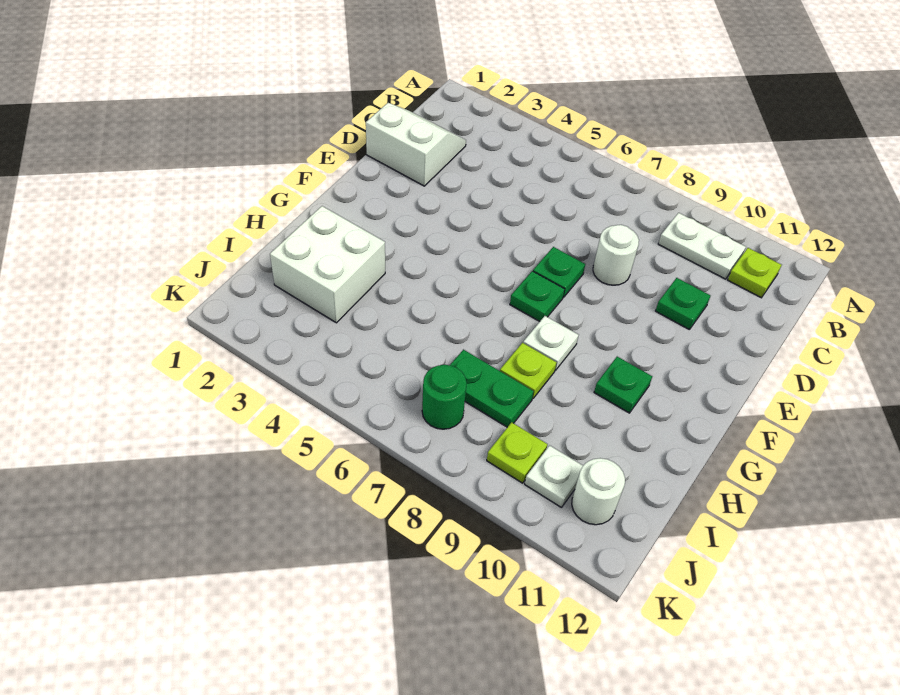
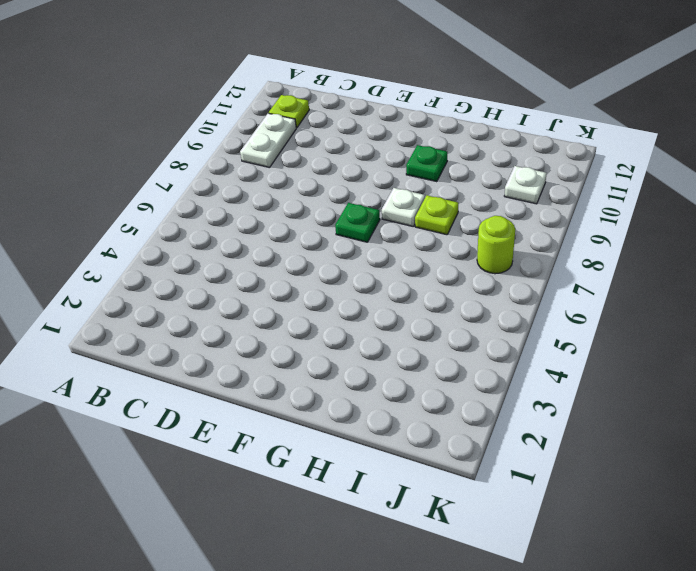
lime 1x1 round brick [477,216,515,274] -> green 1x1 round brick [422,365,467,429]
none -> white 2x2 slope [366,103,466,186]
none -> white 1x1 round brick [593,225,639,285]
none -> green 1x1 plate [656,278,710,330]

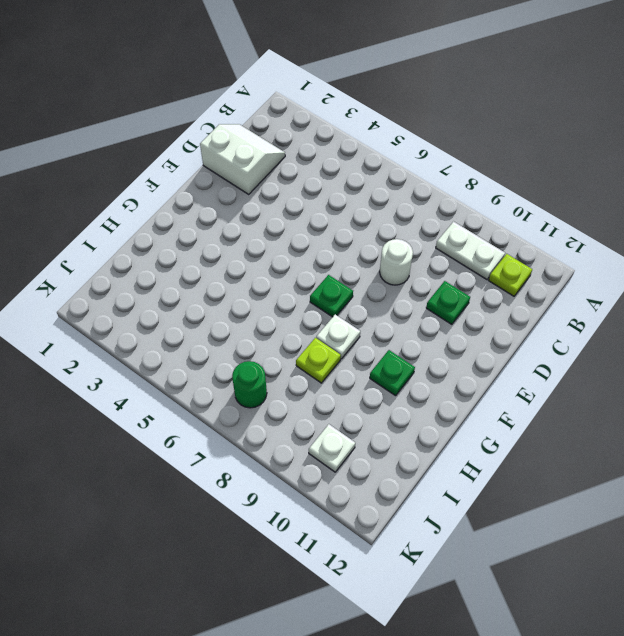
none -> green 1x1 plate [533,247,585,297]
none -> white 2x2 brick [270,206,385,323]
none -> green 1x2 plate [450,350,534,427]

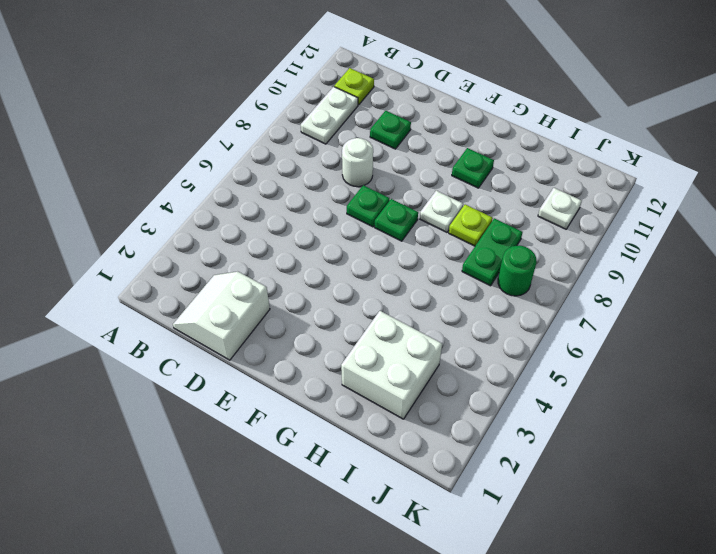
none -> lime 1x1 plate [487,422,548,483]
none -> white 1x1 round brick [572,458,625,525]

